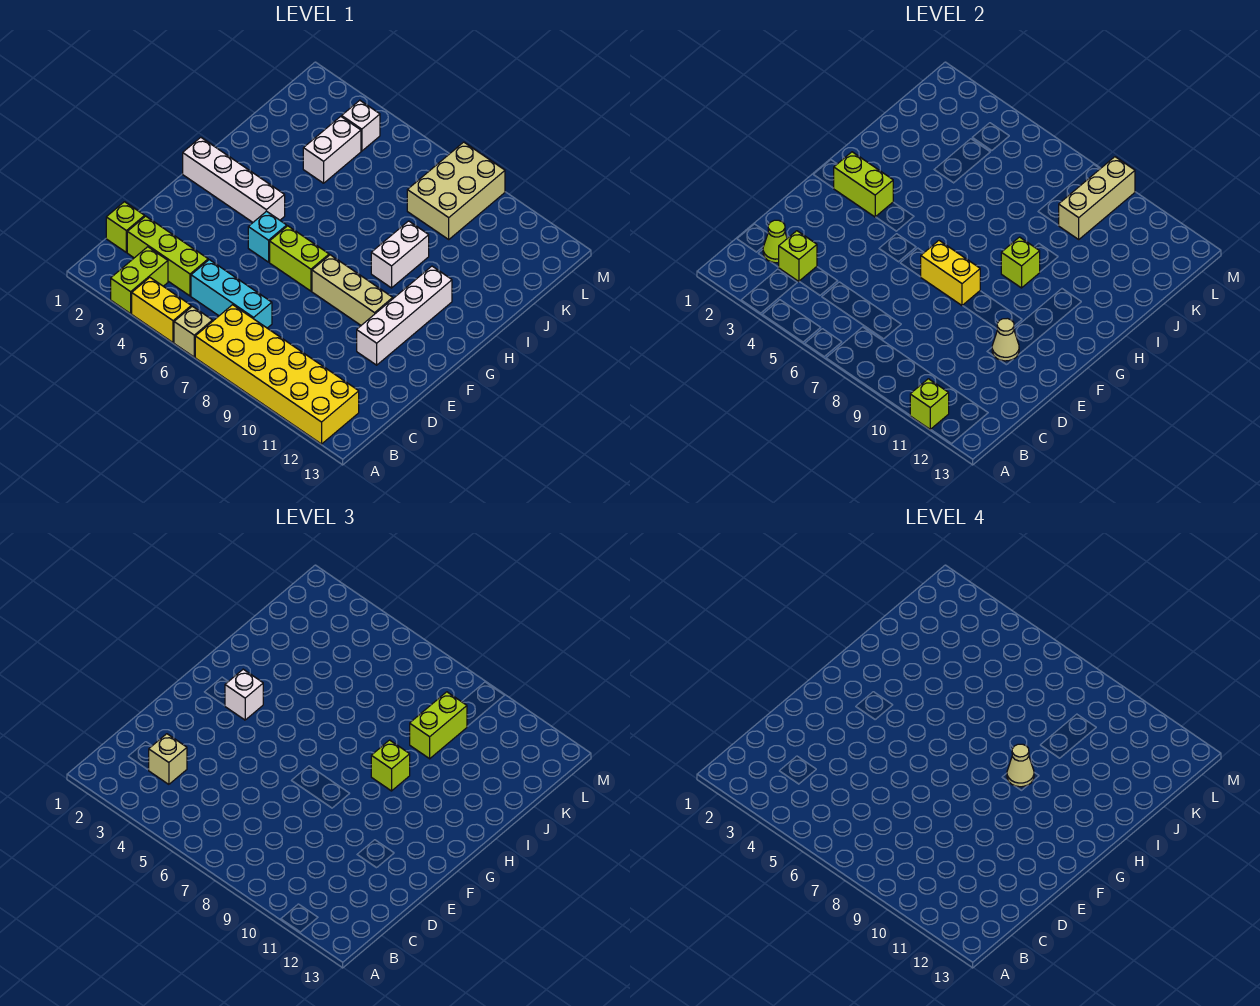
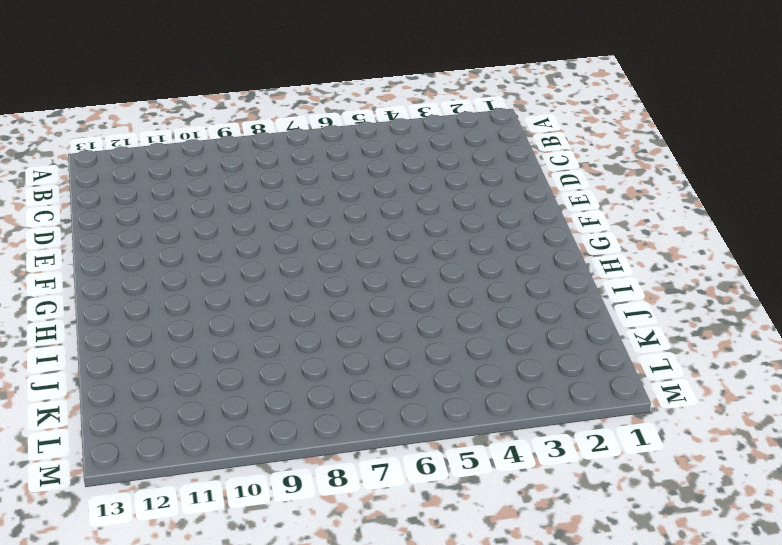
none -> lime 1x2 brick [111,247,168,314]
none -> yellow 1x2 brick [132,278,191,343]
none -> tan 1x1 brick [174,306,212,357]

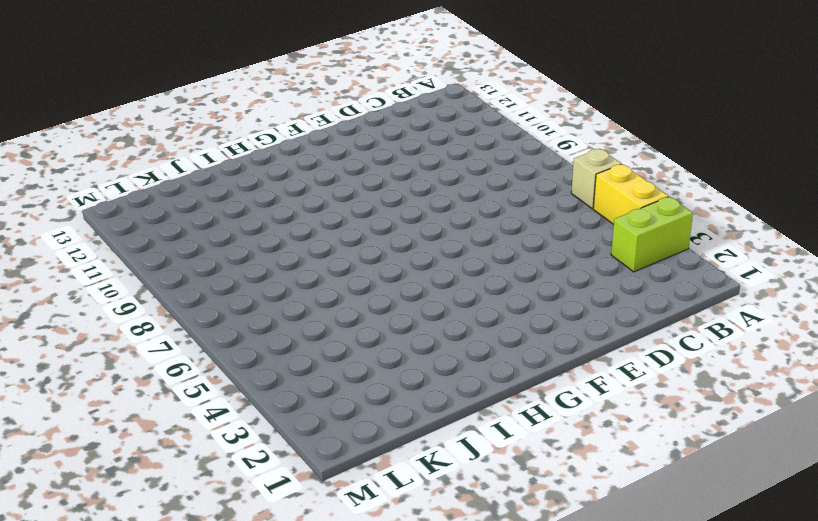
none -> yellow 2x6 brick [195,305,359,444]
none -> lime 1x1 brick [106,202,145,252]
none -> lime 1x3 brick [127,216,208,296]

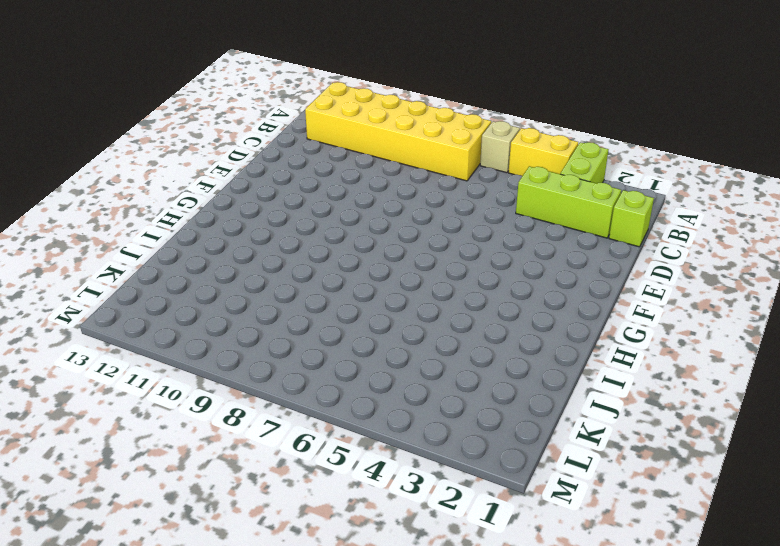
none -> cyan 1x3 brick [191,260,272,328]
none -> white 1x4 brick [357,266,452,365]
none -> cyan 1x1 brick [248,211,287,262]

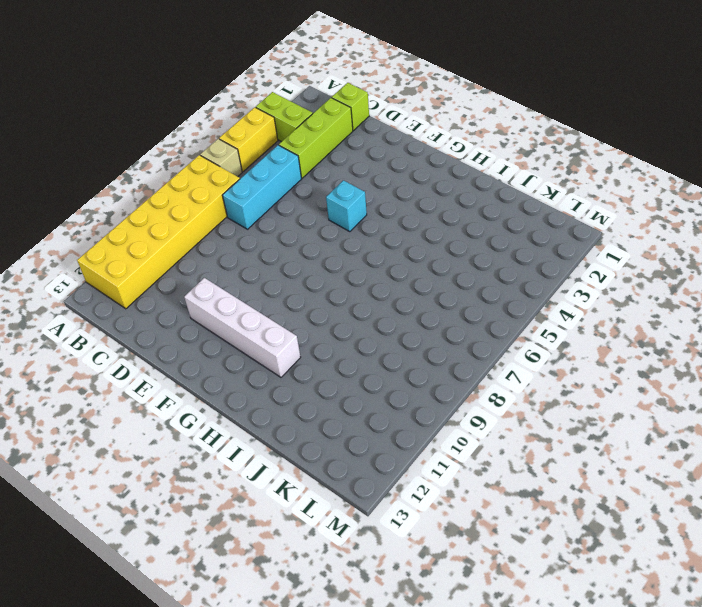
none -> lime 1x2 brick [270,226,329,291]
none -> tan 1x3 brick [312,255,393,325]
none -> white 1x4 brick [183,137,285,222]

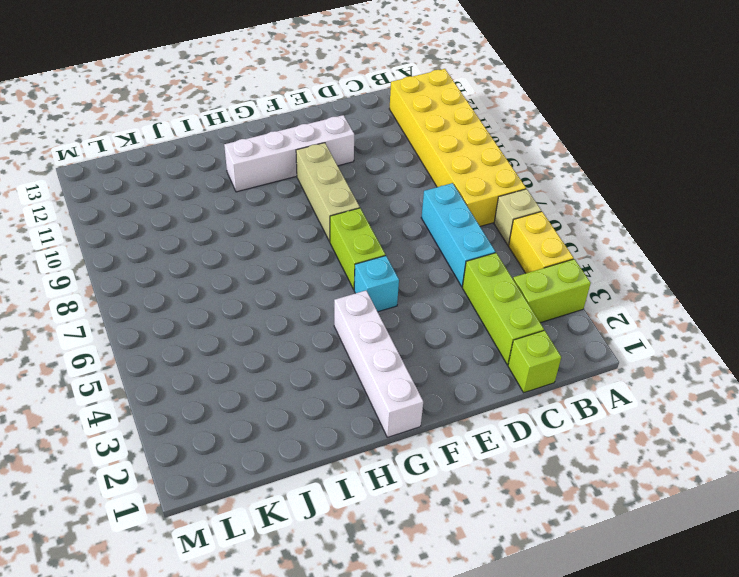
none -> white 1x2 brick [371,221,429,288]
none -> white 1x2 brick [303,116,361,183]
none -> tan 2x3 brick [407,142,505,239]

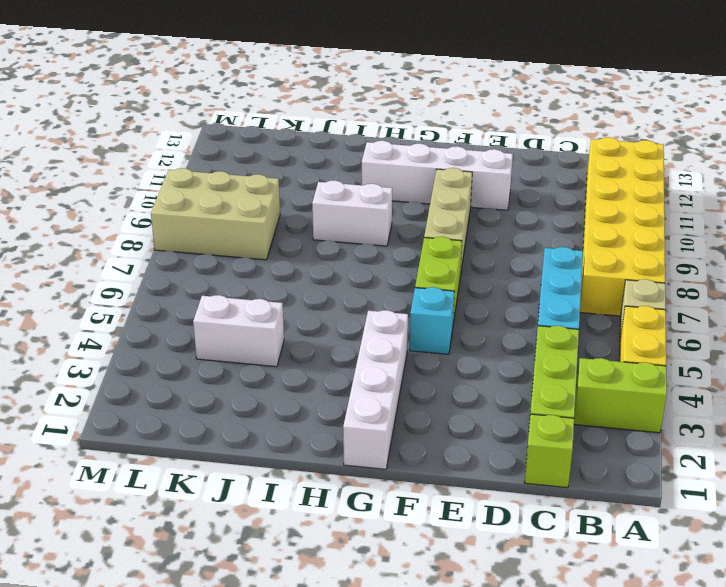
none -> white 1x1 brick [342,100,380,151]
none -> lime 1x1 brick [910,379,949,430]
none -> lime 1x1 cone [763,220,787,263]

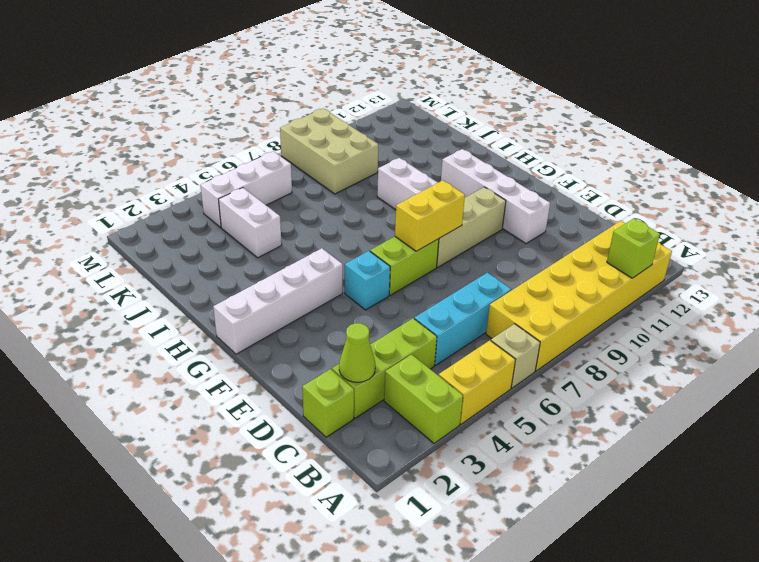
white 1x3 brick [200,151,292,227] -> white 1x1 brick [342,100,380,151]
none -> lime 1x1 brick [779,231,817,281]
none -> tan 1x1 cone [992,318,1019,361]
none -> lime 1x2 brick [834,152,893,217]

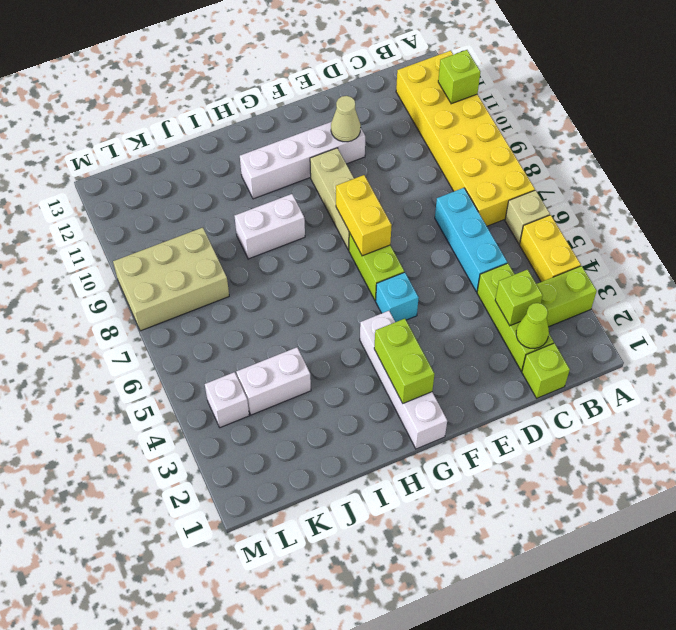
none -> lime 1x1 brick [1001,237,1040,288]
none -> tan 1x3 brick [1058,157,1135,239]
none -> tan 1x1 brick [149,734,187,784]

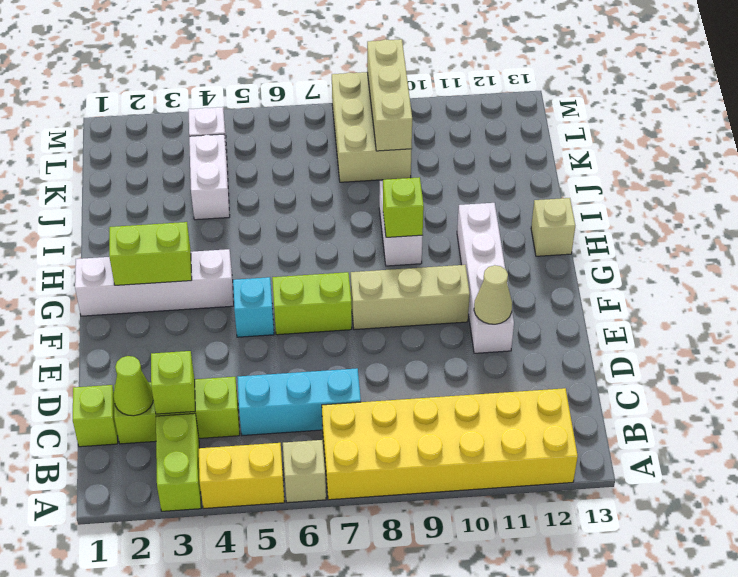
tan 1x1 brick [531,198,575,256] -> tan 1x1 brick moved to [149,734,187,784]
none -> lime 1x1 brick [910,379,949,430]
none -> yellow 1x2 brick [921,241,980,306]
none -> white 1x1 brick [225,669,263,720]

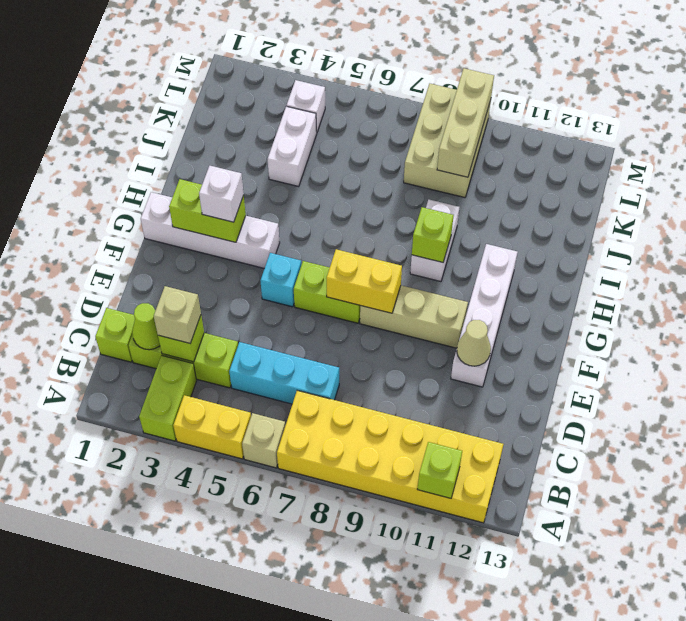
none -> lime 1x1 brick [371,740,410,791]
none -> lime 1x2 brick [410,692,467,759]
none -> tan 1x1 cone [1007,744,1034,787]

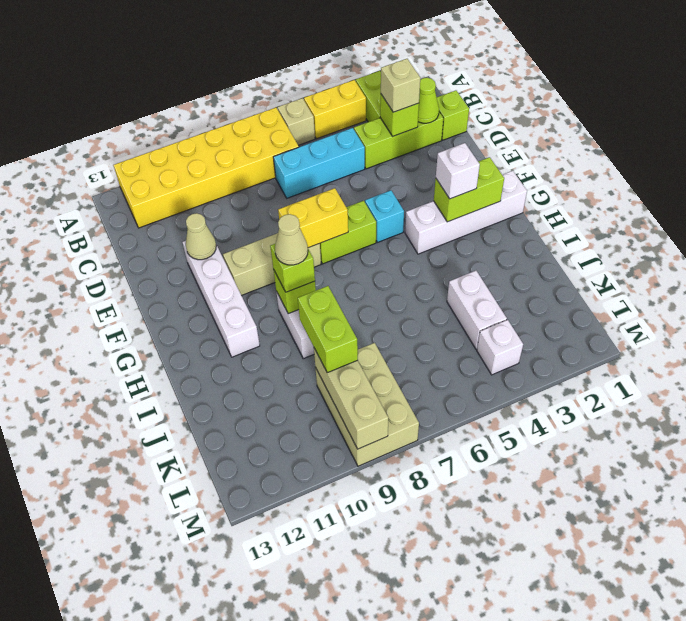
none -> lime 1x1 brick [910,379,949,430]

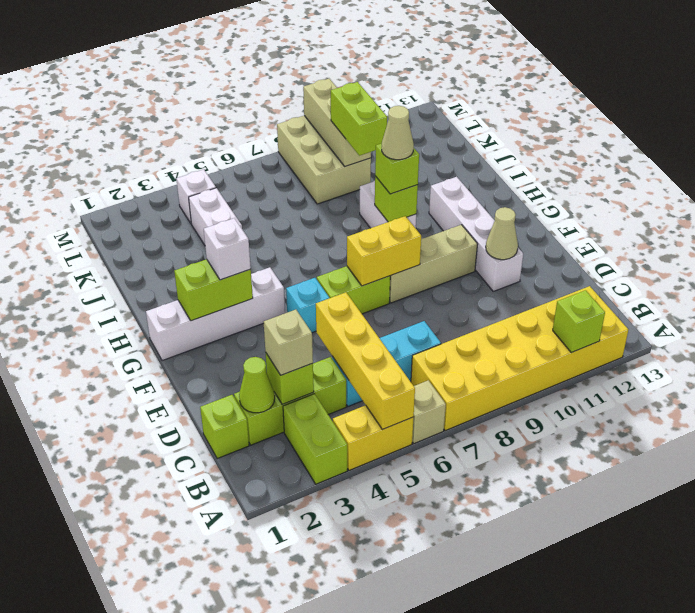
yellow 1x4 brick [316,292,415,430] -> none

